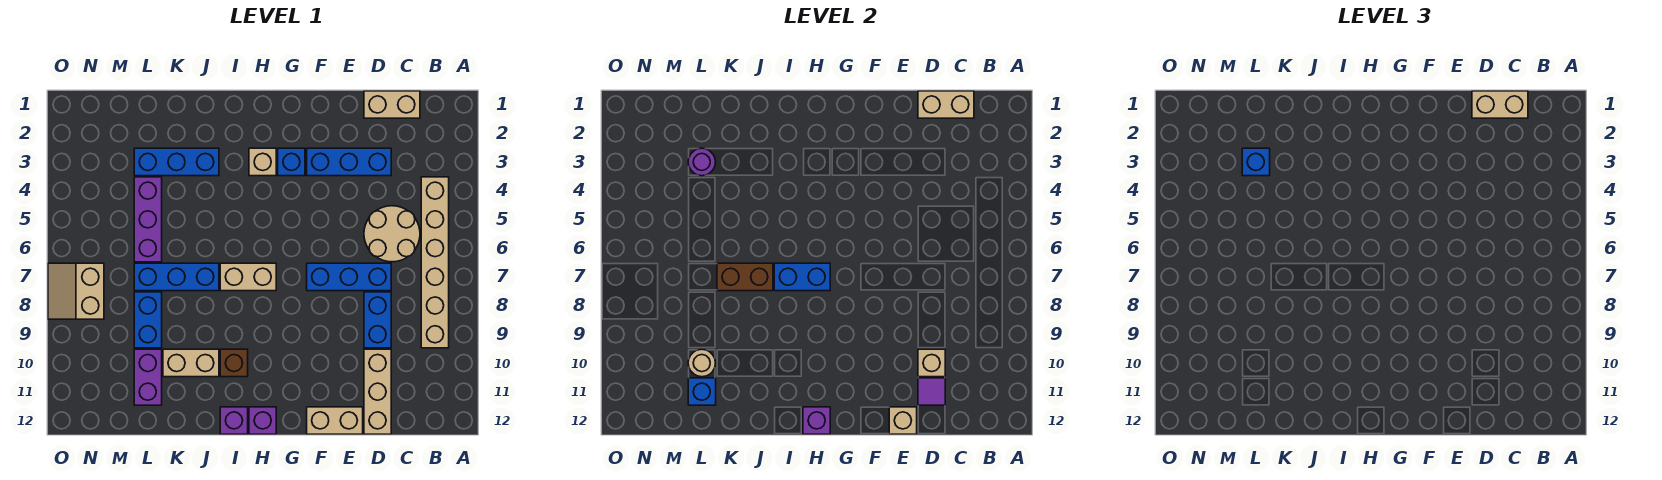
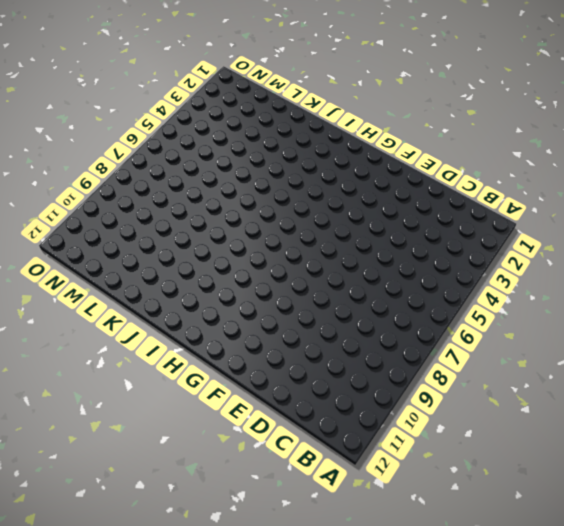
none -> tan 1x6 brick [421,177,449,348]
none -> tan 1x2 brick [364,91,420,118]
none -> tan 2x2 round brick [364,206,420,262]
none -> blue 1x3 brick [307,148,391,176]

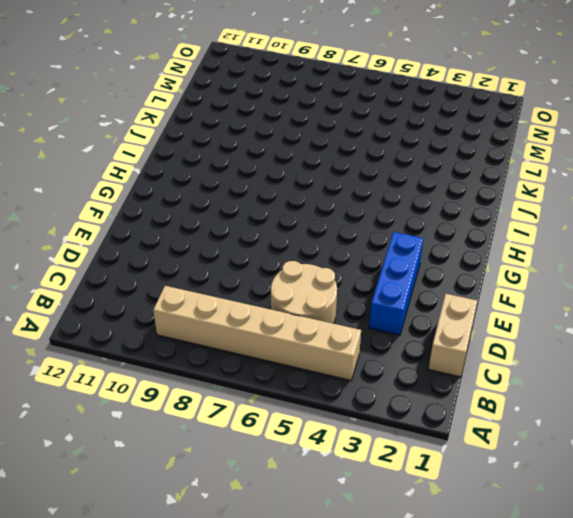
none -> blue 1x3 brick [307,263,391,291]
none -> blue 1x2 brick [364,292,391,348]
none -> tan 1x3 brick [364,349,391,434]
none -> tan 1x2 brick [307,407,363,434]

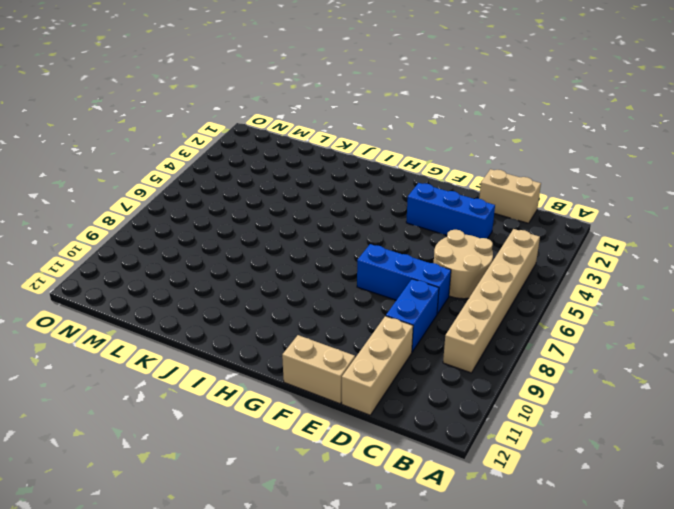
none -> blue 1x1 brick [278,148,305,176]
none -> tan 1x1 brick [249,148,276,176]
none -> tan 1x2 brick [220,263,276,291]
none -> purple 1x1 brick [249,407,276,434]

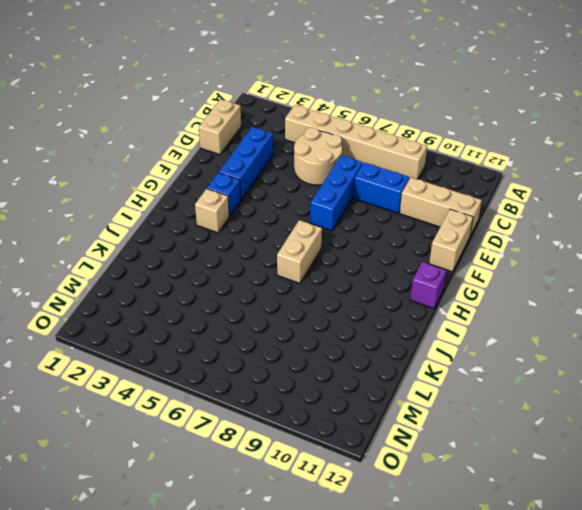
none -> brown 1x1 brick [220,349,248,377]
none -> purple 1x1 brick [220,407,248,434]
none -> blue 1x3 brick [134,148,219,176]
none -> blue 1x3 brick [134,263,219,291]

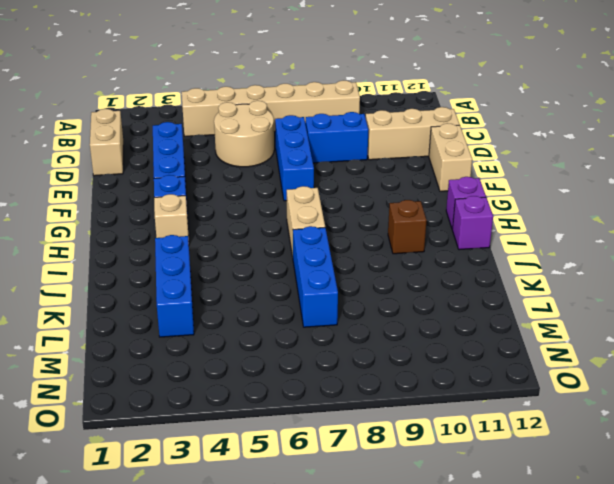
none -> tan 1x2 brick [163,349,219,377]
none -> purple 1x3 brick [134,177,162,262]
none -> blue 1x2 brick [134,292,162,348]
none -> purple 1x2 brick [134,349,162,405]

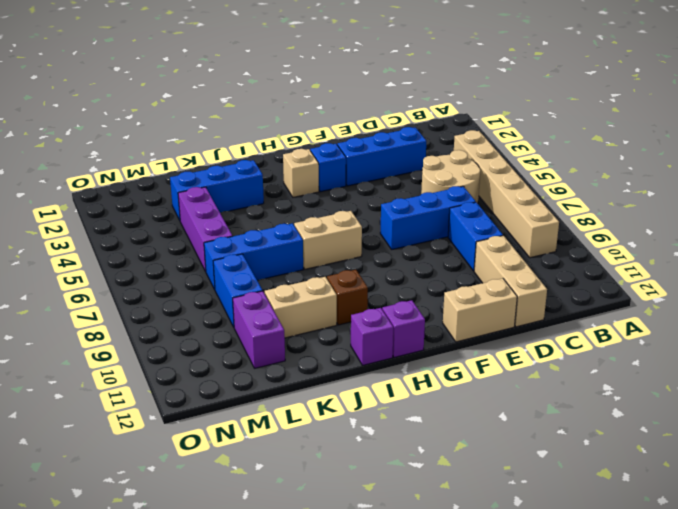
none -> tan 1x2 brick [364,91,420,118]
none -> tan 2x2 slope [48,263,104,319]
none -> tan 1x2 brick [918,91,974,118]
none -> tan 1x1 brick [918,349,945,377]

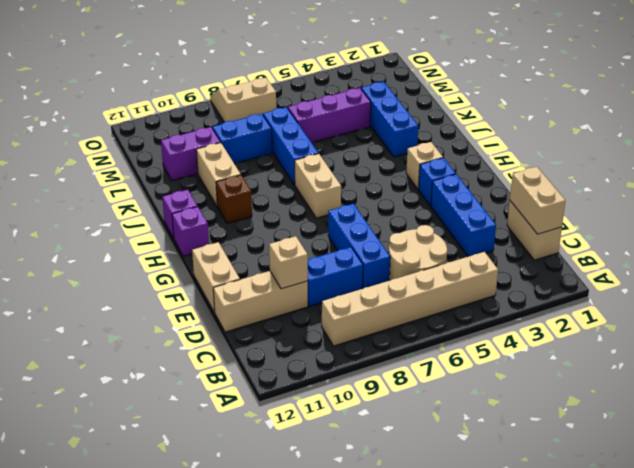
none -> purple 1x1 tile [918,378,945,405]
none -> tan 1x1 brick [889,407,917,434]
none -> blue 1x2 brick [774,263,830,291]
none -> purple 1x1 brick [803,407,830,434]

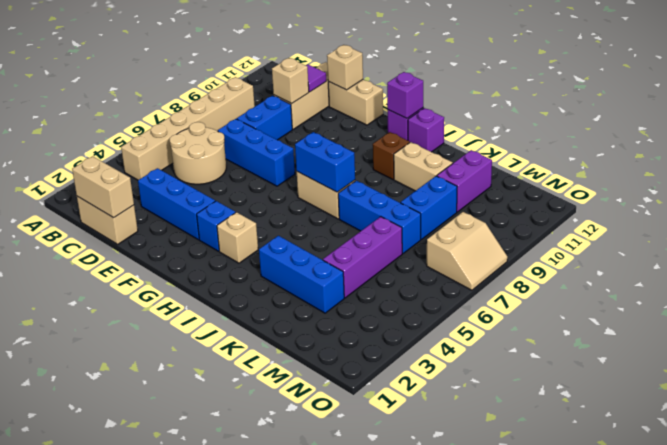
none -> brown 1x2 brick [717,263,773,291]
none -> purple 1x1 round brick [688,148,715,176]
none -> tan 1x1 round brick [688,349,715,377]
none -> blue 1x1 brick [688,378,716,405]

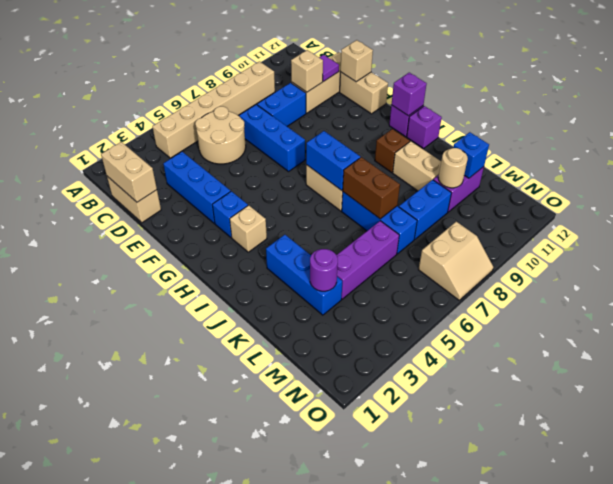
none -> tan 1x2 brick [1472,91,1528,118]
none -> blue 1x1 brick [1242,148,1270,176]

